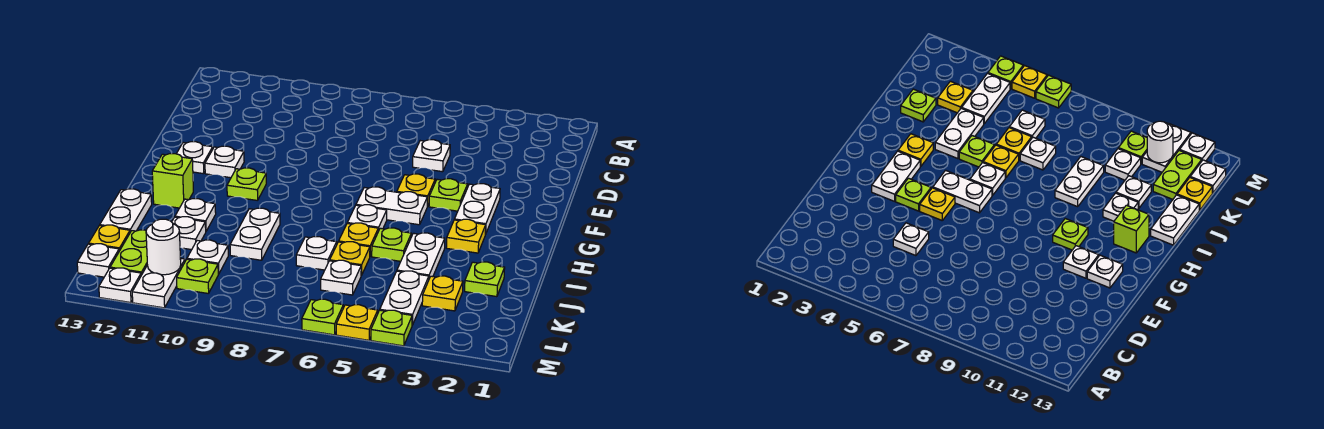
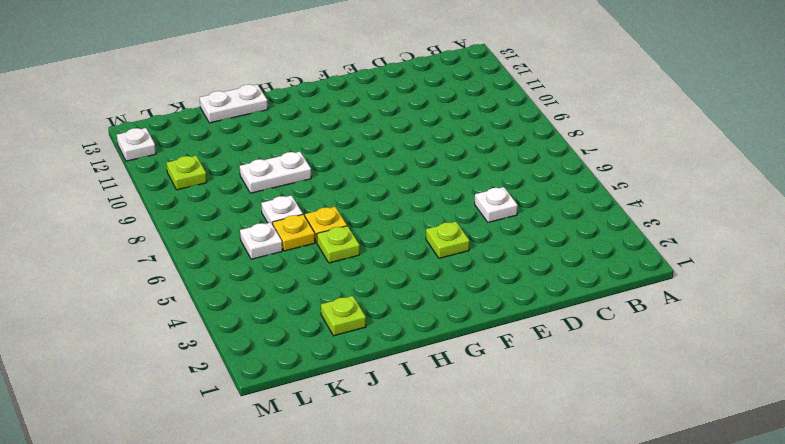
none -> white 1x2 plate [454,183,500,234]
none -> yellow 1x1 plate [397,174,435,206]
none -> white 1x1 plate [205,146,244,178]
none -> white 1x1 plate [176,142,213,174]

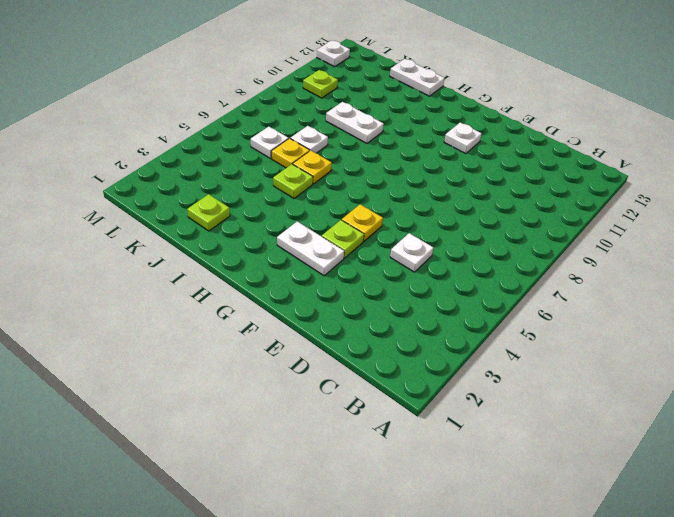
none -> white 1x1 plate [176,142,213,174]
none -> white 1x2 plate [356,187,427,225]
none -> lime 1x1 plate [227,168,266,201]
none -> yellow 1x1 plate [446,219,486,253]

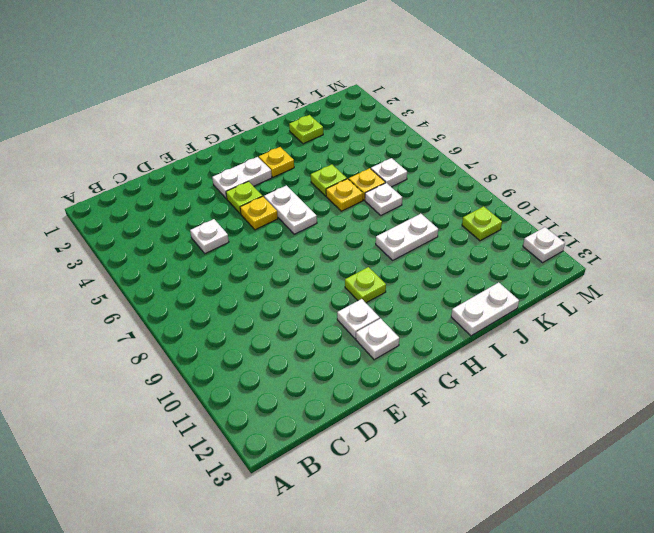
none -> white 1x1 plate [348,205,387,231]
none -> lime 1x1 brick [152,154,193,208]
none -> white 1x2 plate [397,233,445,279]
none -> white 1x1 plate [175,199,216,231]

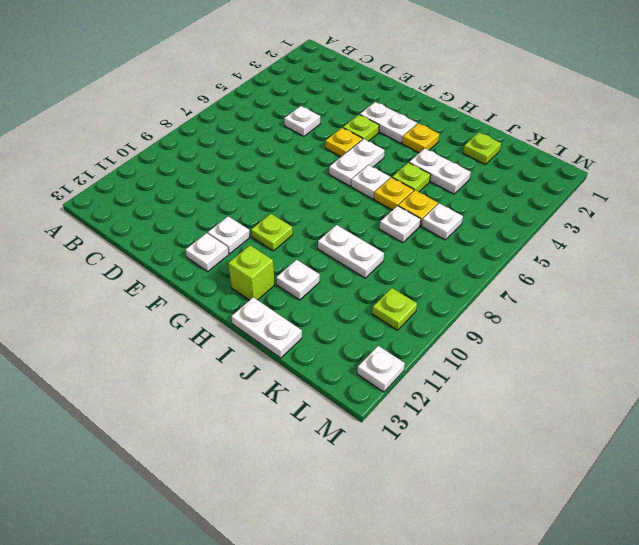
none -> white 1x1 plate [172,217,206,250]
none -> yellow 1x1 plate [422,276,463,311]
none -> white 1x2 plate [380,271,429,325]
none -> white 1x1 plate [187,240,228,274]

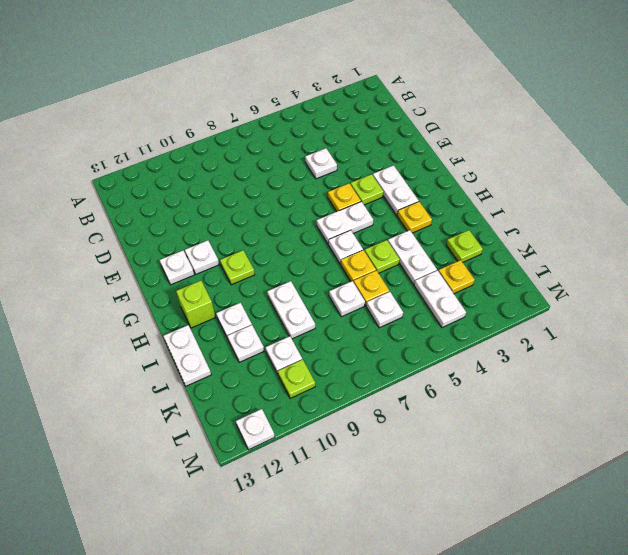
none -> lime 1x2 plate [110,230,147,275]
none -> yellow 1x1 plate [89,225,130,251]
none -> white 1x2 plate [132,258,185,308]
none -> white 1x1 plate [77,244,119,277]

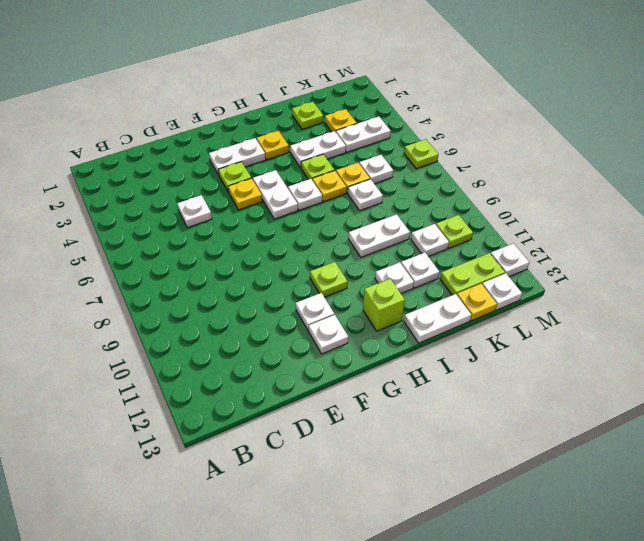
none -> white 1x2 plate [132,258,185,308]
none -> lime 1x1 plate [371,310,412,346]
none -> yellow 1x1 plate [336,305,378,340]
none -> white 1x1 round brick [146,219,181,275]

